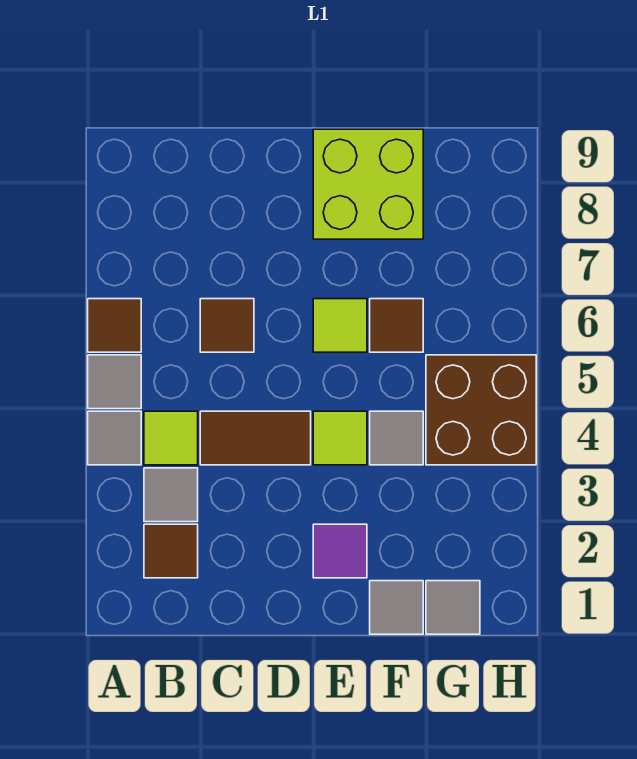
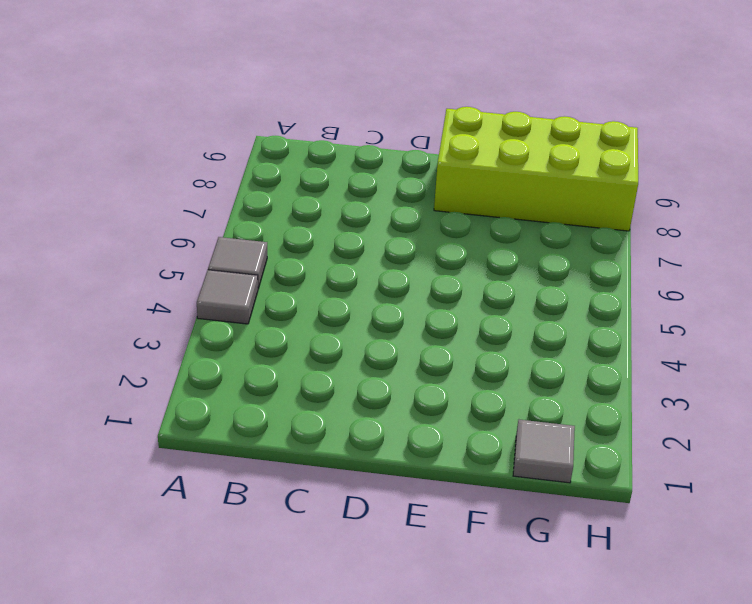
lime 2x4 brick [434,107,638,231] -> lime 2x2 brick [313,129,423,239]
none -> brown 1x1 tile [88,299,141,352]
none -> brown 1x1 tile [144,524,198,578]
none -> grey 1x1 tile [144,468,198,522]

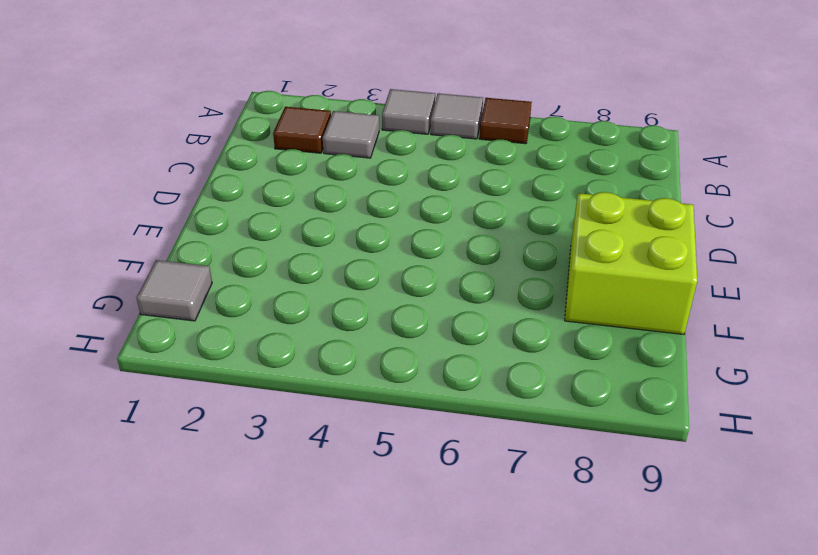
none -> lime 1x1 tile [144,411,198,465]
none -> brown 1x2 tile [200,411,311,465]
none -> brown 1x1 tile [200,299,254,352]

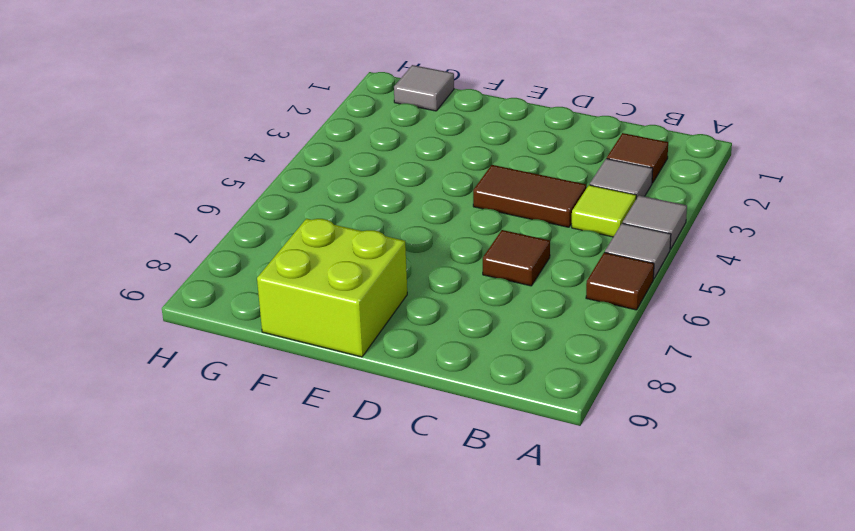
none -> purple 1x1 tile [313,524,367,578]
none -> lime 1x1 tile [313,411,367,465]
none -> lime 1x1 tile [313,299,367,352]

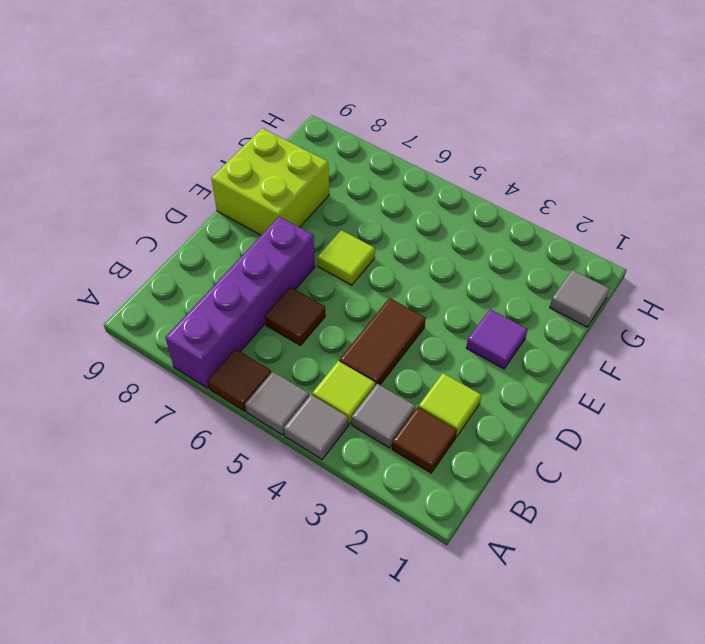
purple 1x4 brick [165,216,315,388] -> none
lime 1x1 tile [419,373,481,437] -> lime 1x1 tile moved to [313,411,367,465]
none -> grey 1x1 tile [370,581,423,634]
none -> grey 1x1 tile [370,411,423,465]
none -> brown 1x1 tile [370,299,423,352]

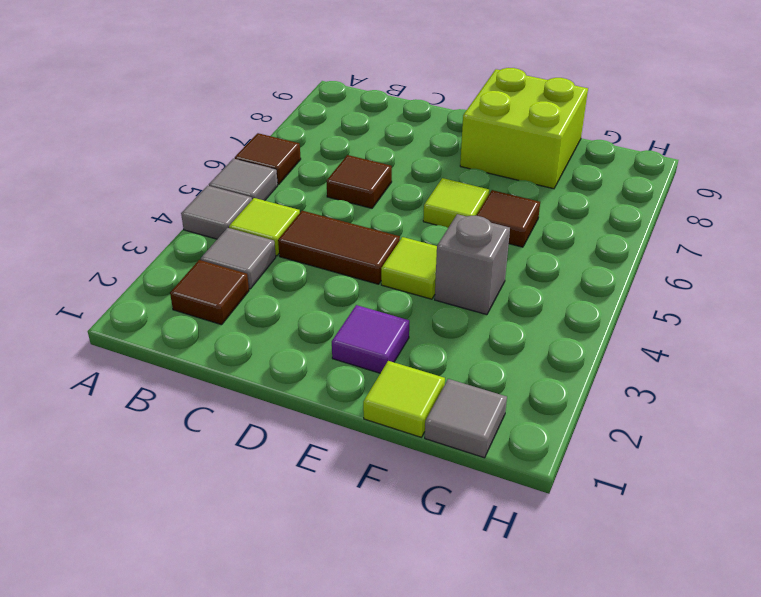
lime 1x1 tile [363,361,445,437] -> grey 1x1 tile [370,581,423,634]
grey 1x1 brick [435,214,510,315] -> grey 1x1 tile [370,411,423,465]
none -> brown 2x2 brick [426,355,536,465]

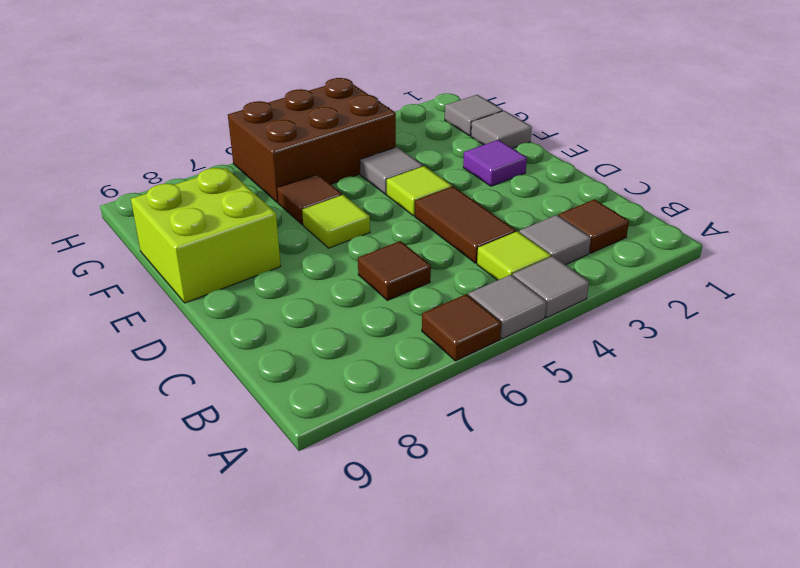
brown 2x3 brick [228,78,396,203] -> brown 2x2 brick [426,355,536,465]

